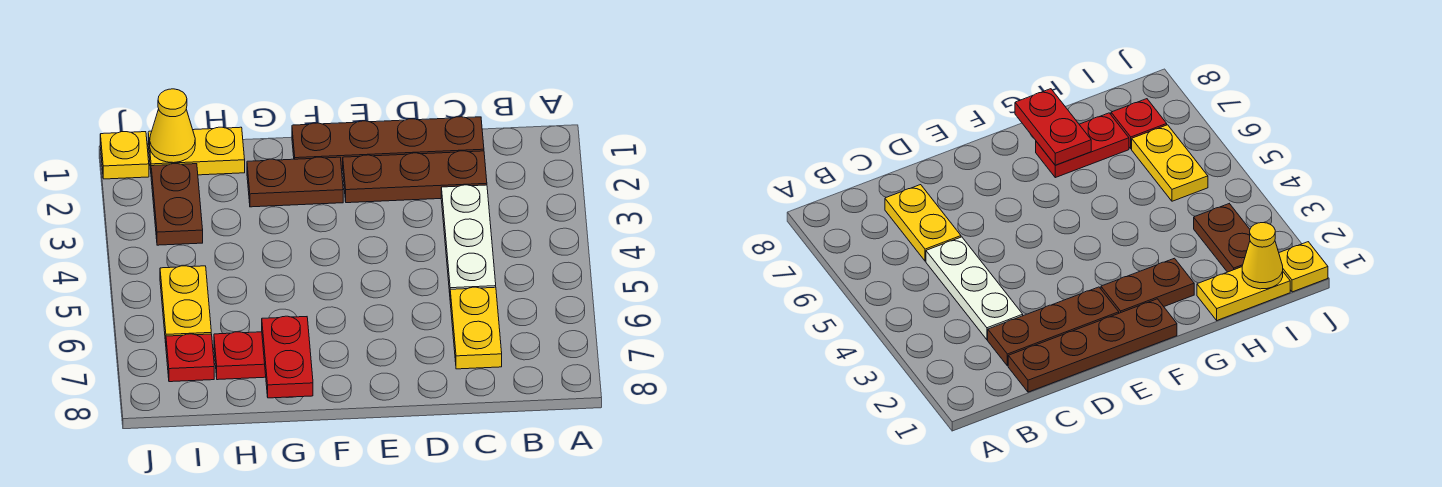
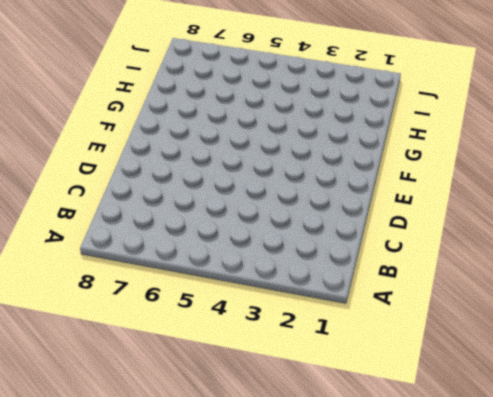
none -> brown 1x4 plate [292,117,484,169]
none -> brown 1x3 plate [343,151,487,203]
none -> white 1x3 plate [441,185,496,293]

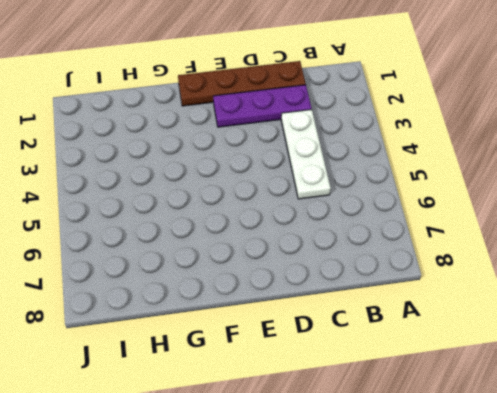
purple 1x3 plate [213,85,312,127] -> brown 1x3 plate [343,151,487,203]
none -> yellow 1x2 plate [450,287,502,369]
none -> brown 1x2 plate [247,157,343,207]
none -> red 1x2 plate [214,332,266,380]

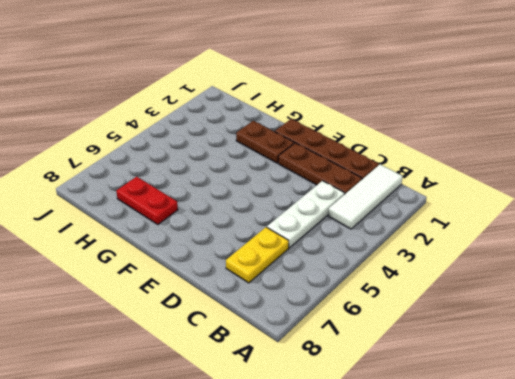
white 1x3 tile [328,164,403,229] -> none
none -> yellow 1x2 plate [148,127,245,175]
none -> brown 1x2 plate [151,164,203,245]
none -> yellow 1x2 plate [160,266,211,343]

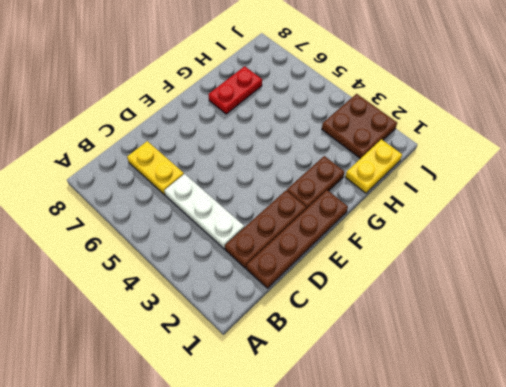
brown 2x2 plate [322,94,397,159] -> brown 1x2 plate [151,164,203,245]
none -> yellow 1x2 plate [160,266,211,343]
none -> red 1x1 plate [166,334,214,382]
none -> yellow 1x1 plate [100,132,149,179]

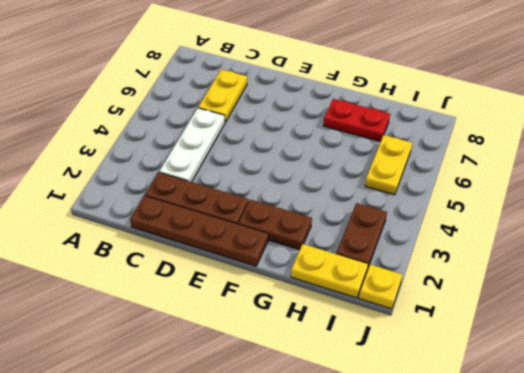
none -> red 1x1 plate [166,334,214,382]
none -> red 1x2 plate [262,316,313,398]
none -> yellow 1x1 cone [150,89,195,163]

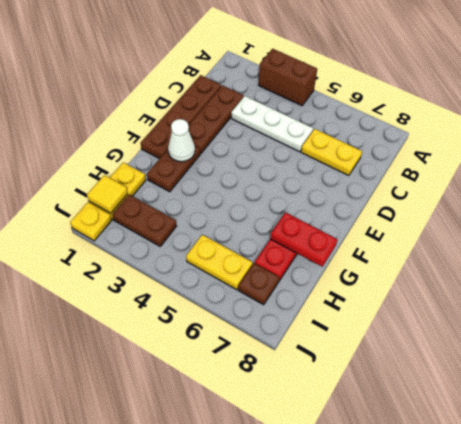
brown 1x2 brick [258,49,317,106] -> none
white 1x1 cone [168,119,195,162] -> none
yellow 1x1 tile [87,175,128,213] -> yellow 1x1 cone [150,89,195,163]
brown 1x1 plate [238,263,279,305] -> red 1x1 plate [166,334,214,382]

